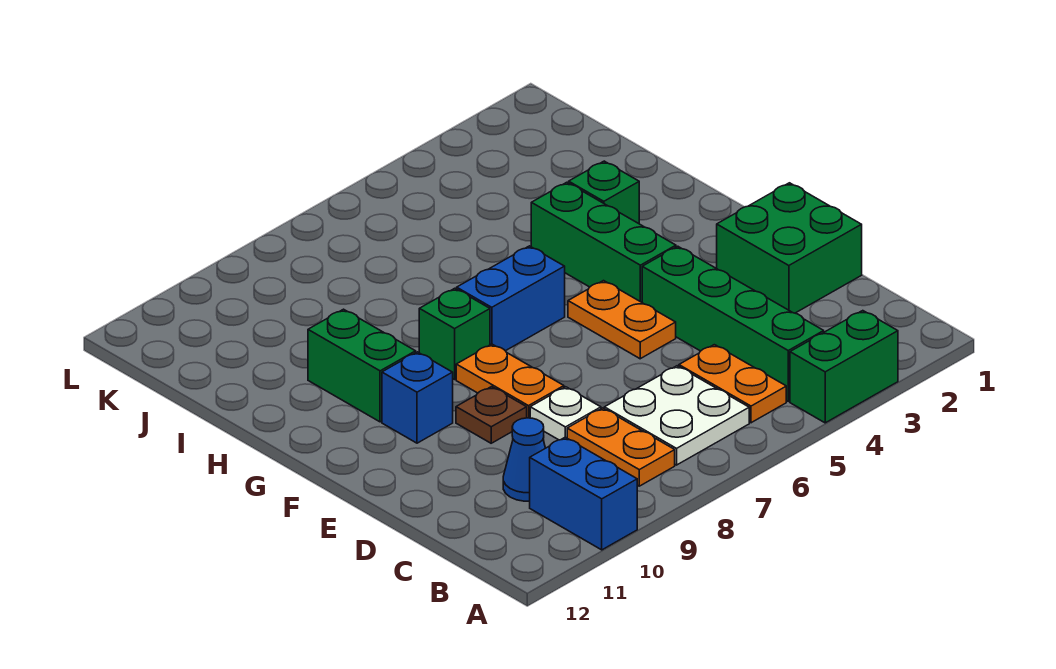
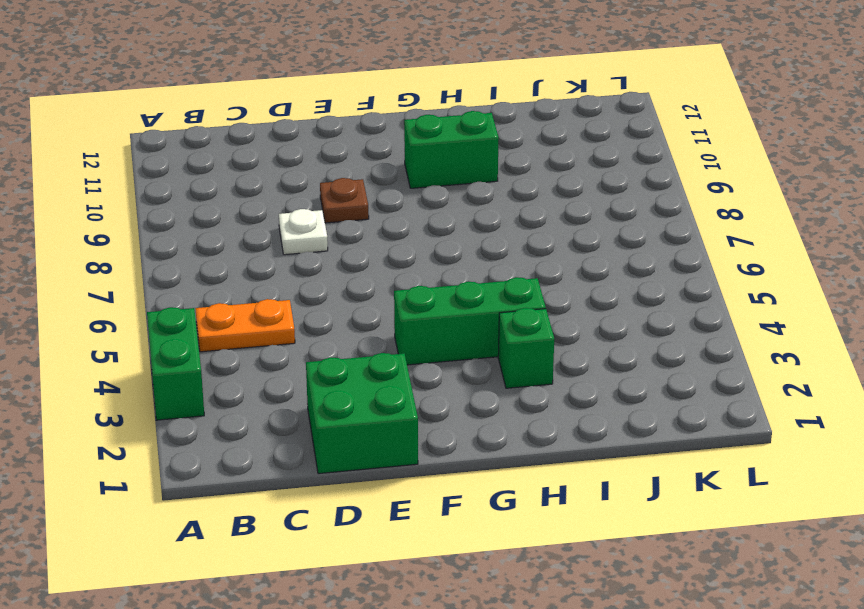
none -> blue 1x2 brick [530,437,637,550]
none -> green 1x4 brick [642,246,824,401]
none -> white 2x2 plate [604,366,749,465]

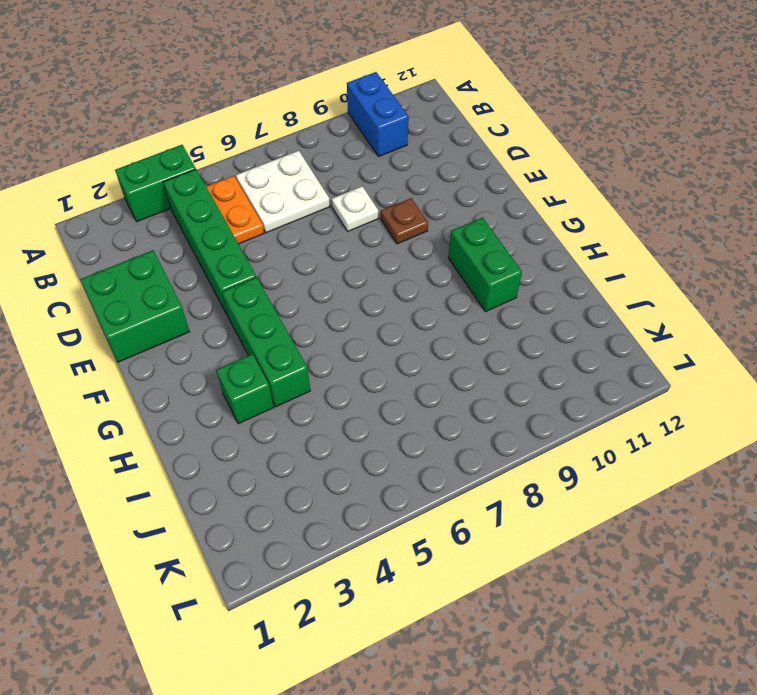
none -> orange 1x2 plate [567,408,675,486]
none -> blue 1x1 cone [503,418,545,501]
none -> orange 1x2 plate [568,281,676,359]

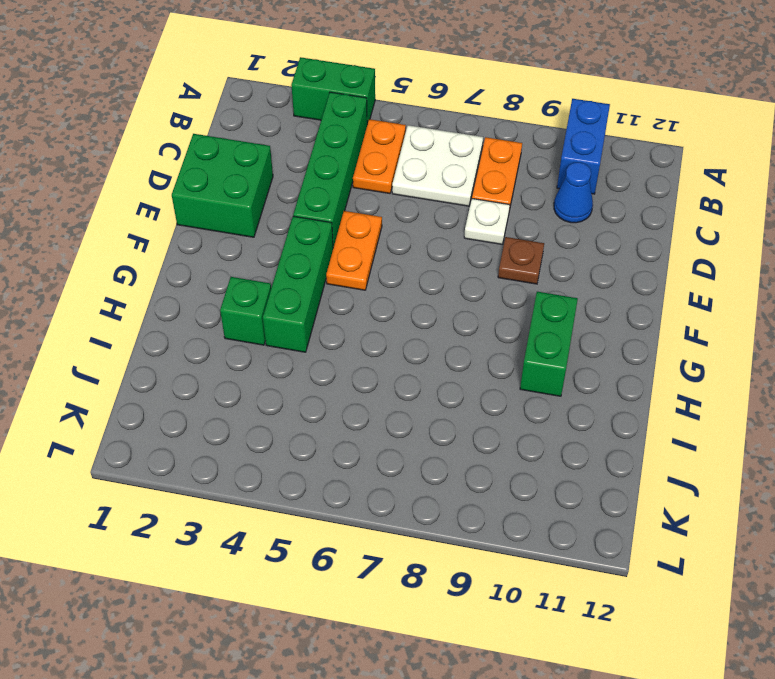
none -> orange 1x2 plate [456,344,564,418]
none -> blue 1x1 brick [382,352,453,443]
none -> blue 1x2 brick [457,246,565,351]

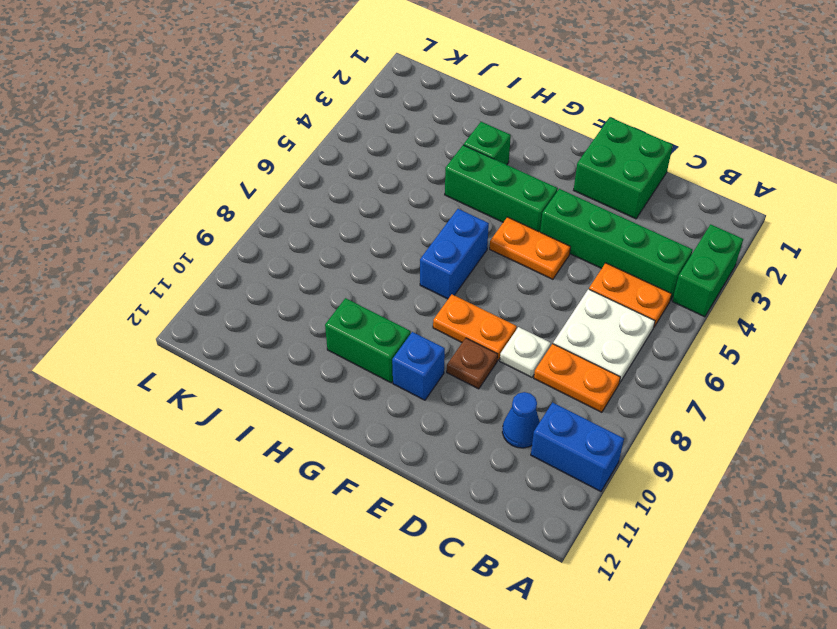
none -> green 1x1 brick [419,288,490,379]

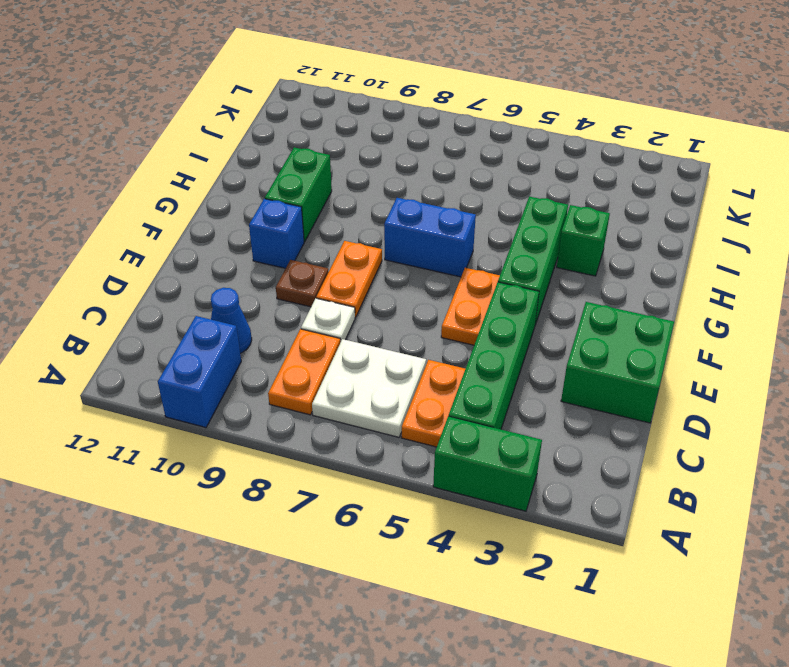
none -> green 1x1 brick [419,288,490,379]

